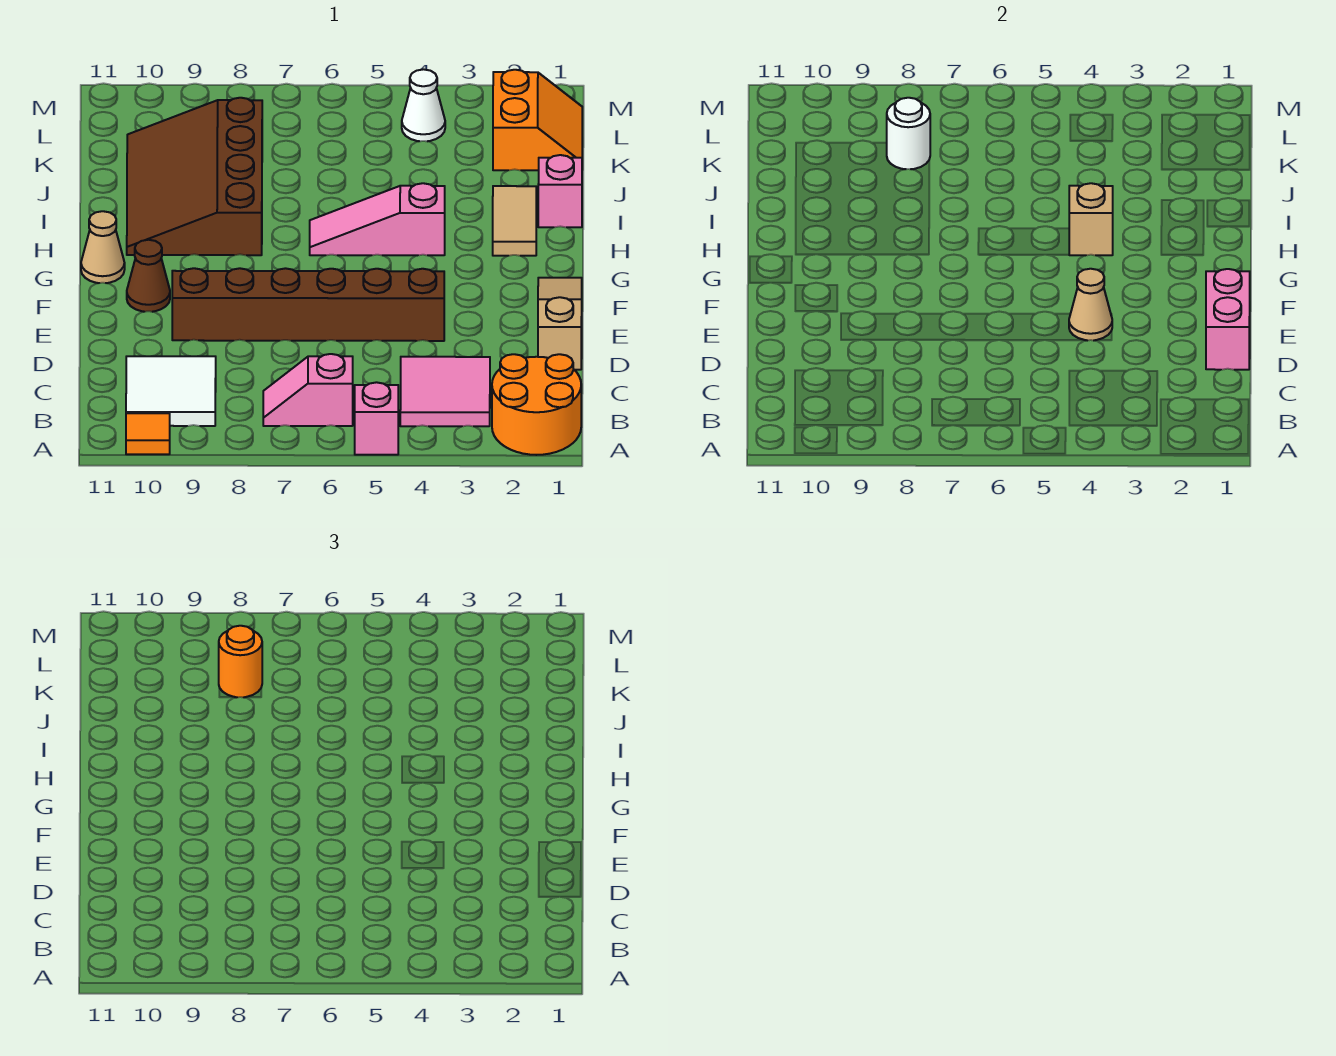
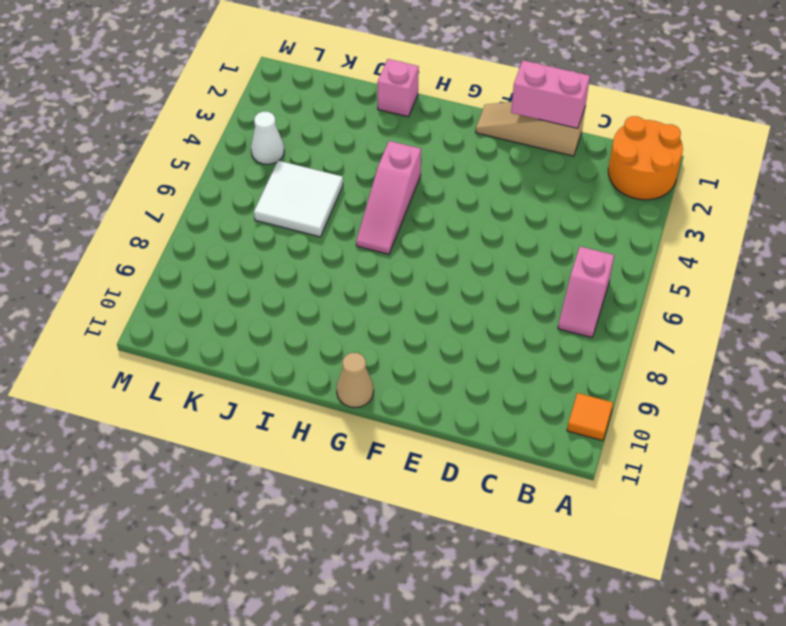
white 2x2 tile [254,161,343,237] -> white 2x2 tile moved to [126,356,216,426]
none -> pink 1x1 brick [355,382,398,455]
none -> pink 2x2 tile [400,357,490,426]
none -> brown 1x6 brick [172,268,444,341]

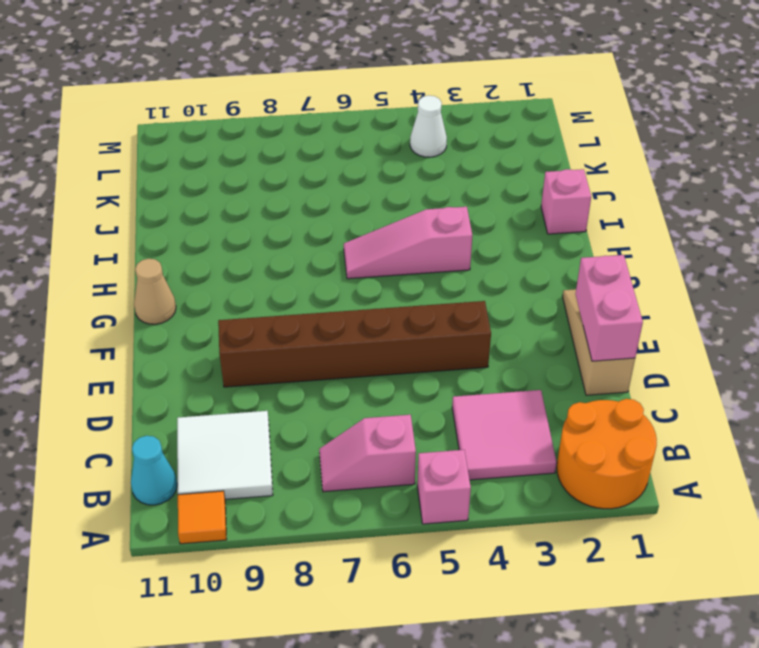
cyan 1x1 cone [131,436,177,505] -> none
none -> brown 1x1 cone [127,240,170,312]
none -> tan 1x2 tile [493,186,536,256]
none -> brown 3x4 slope [127,98,262,255]

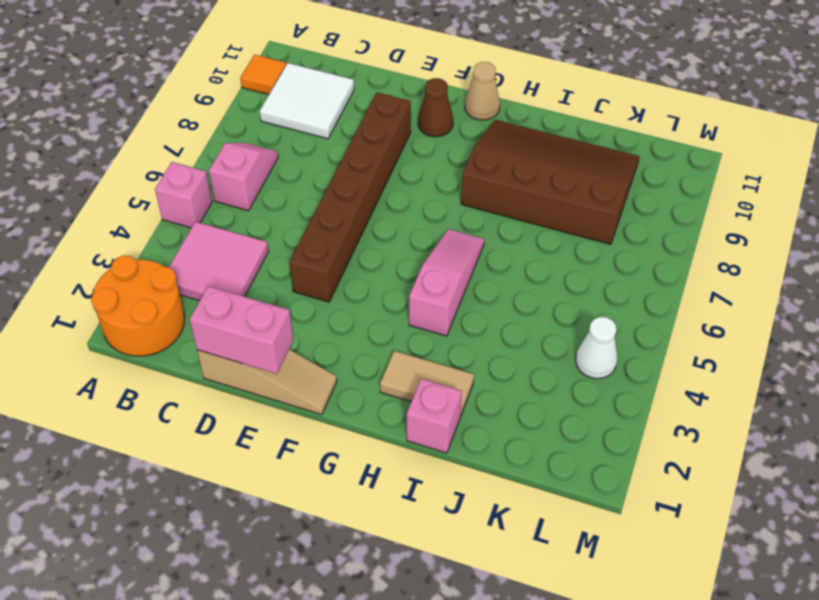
none -> orange 2x2 slope [493,70,582,170]
none -> tan 1x1 cone [1069,269,1112,341]
none -> tan 1x1 brick [1069,183,1113,255]

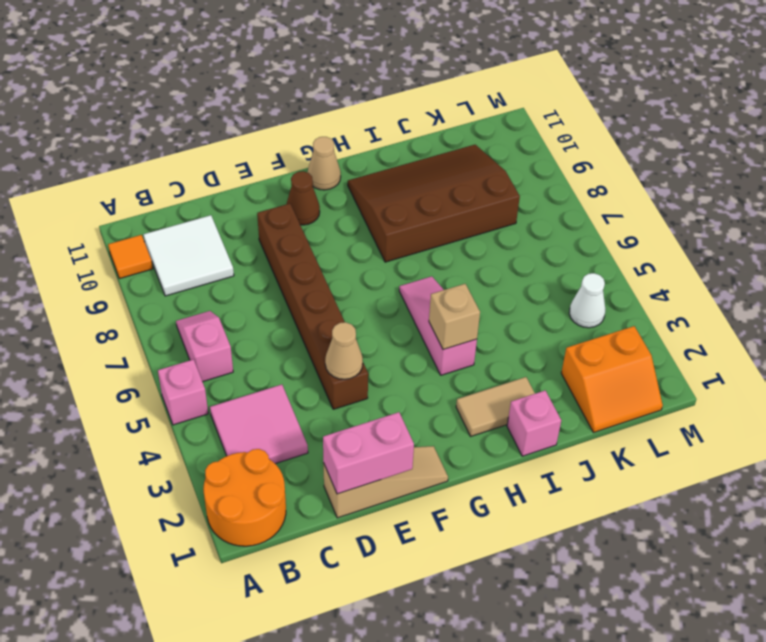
none -> white 1x1 round brick [887,98,930,169]
none -> orange 1x1 round brick [219,626,262,697]

